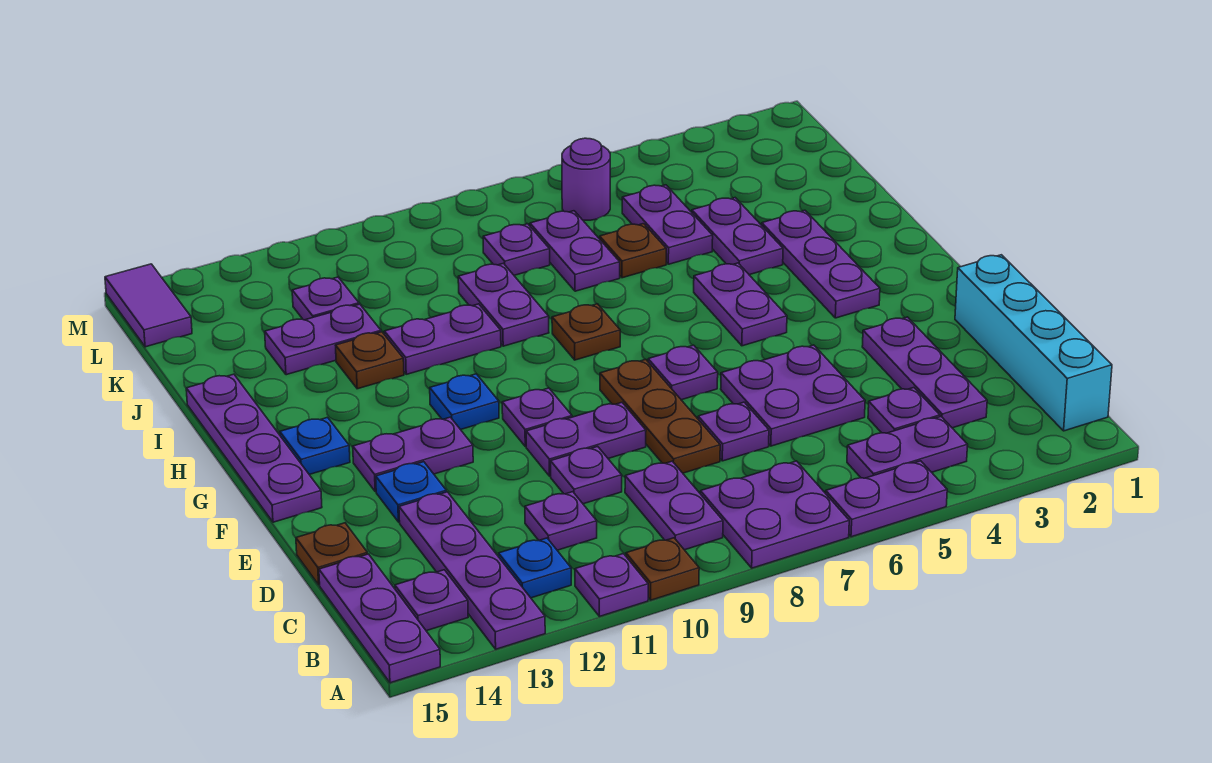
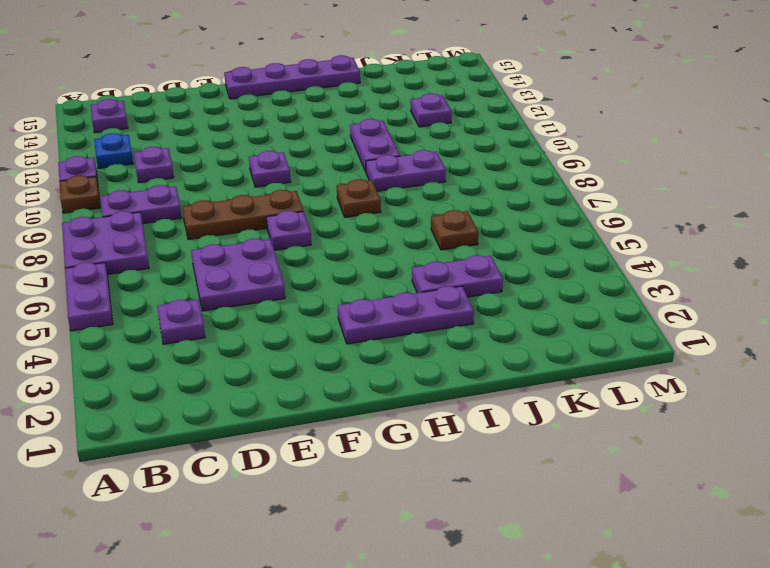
none -> purple 1x4 plate [399,492,545,649]
none -> purple 1x3 plate [319,554,440,683]
none -> cyan 1x4 brick [955,255,1112,431]
none -> purple 1x2 plate [847,417,968,478]

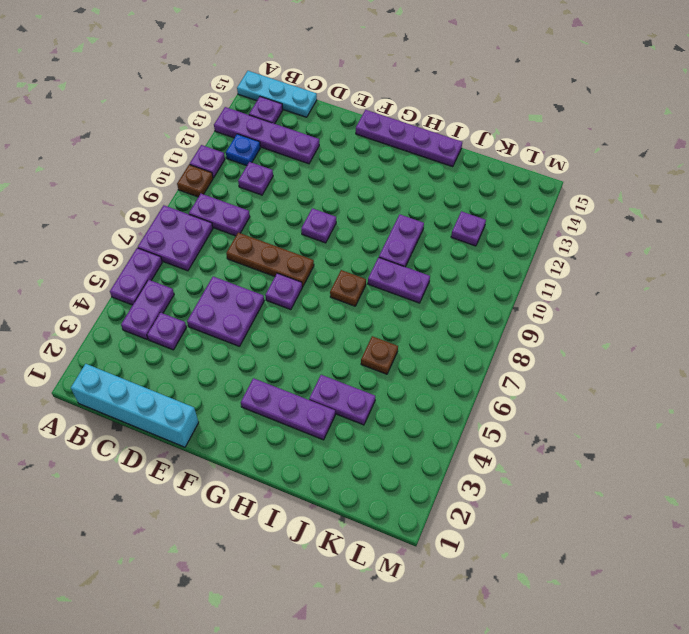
cyan 1x3 plate [237,71,317,117] -> purple 1x3 plate [319,554,440,683]
none -> purple 1x3 plate [862,317,987,428]
none -> purple 1x1 plate [698,402,769,461]
none -> purple 1x1 plate [551,446,622,504]
none -> brown 1x1 plate [296,523,367,585]

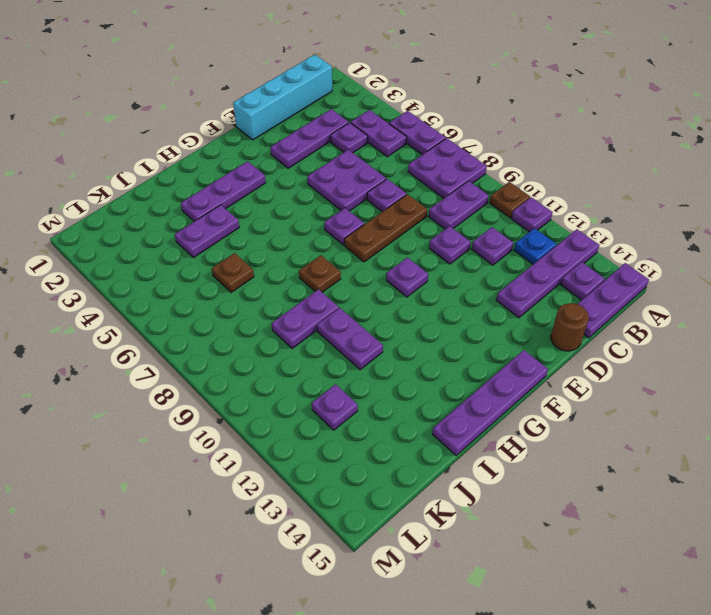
brown 1x1 round brick [551,303,589,351] -> brown 1x1 plate [296,523,367,585]
none -> purple 1x2 plate [526,403,646,476]
none -> blue 1x1 plate [376,462,446,522]
none -> purple 1x2 plate [353,417,473,492]
none -> purple 1x2 plate [694,263,787,346]

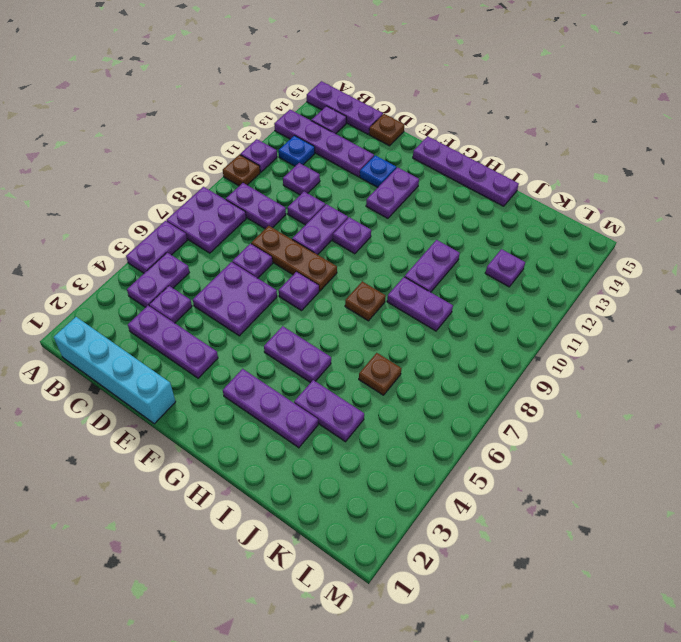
none -> blue 1x1 plate [430,374,499,430]
none -> blue 1x1 plate [280,417,350,475]
none -> brown 1x1 plate [336,332,404,389]
none -> purple 1x2 plate [622,185,713,264]

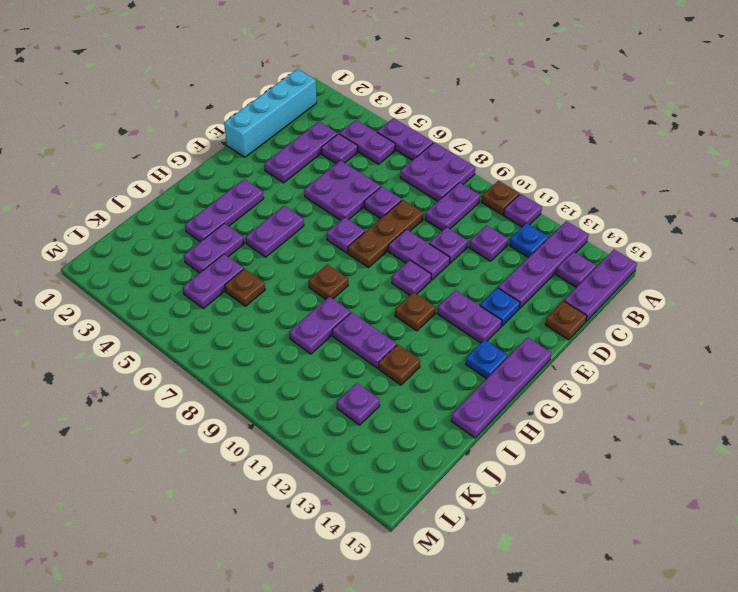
brown 1x1 plate [395,292,436,331] -> blue 1x1 plate [430,374,499,430]
none -> purple 1x2 plate [530,211,620,291]
none -> purple 1x2 plate [265,304,381,375]
none -> purple 1x1 plate [483,224,550,275]
none -> purple 1x1 round brick [562,138,610,220]

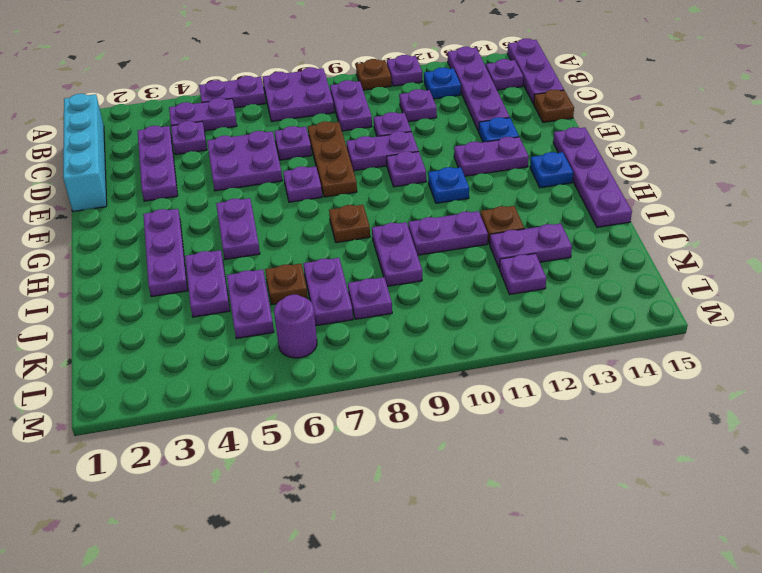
none -> purple 1x2 tile [105,264,192,347]

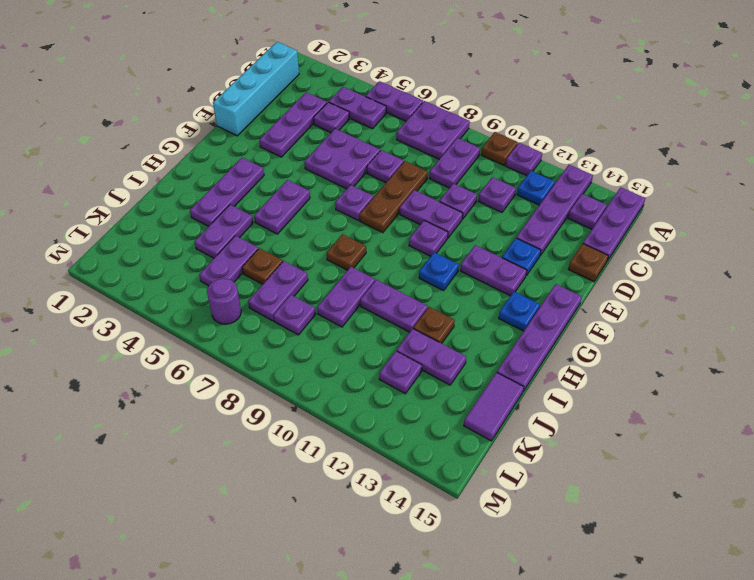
purple 1x2 tile [464,372,524,441] -> purple 1x2 tile moved to [105,264,192,347]

